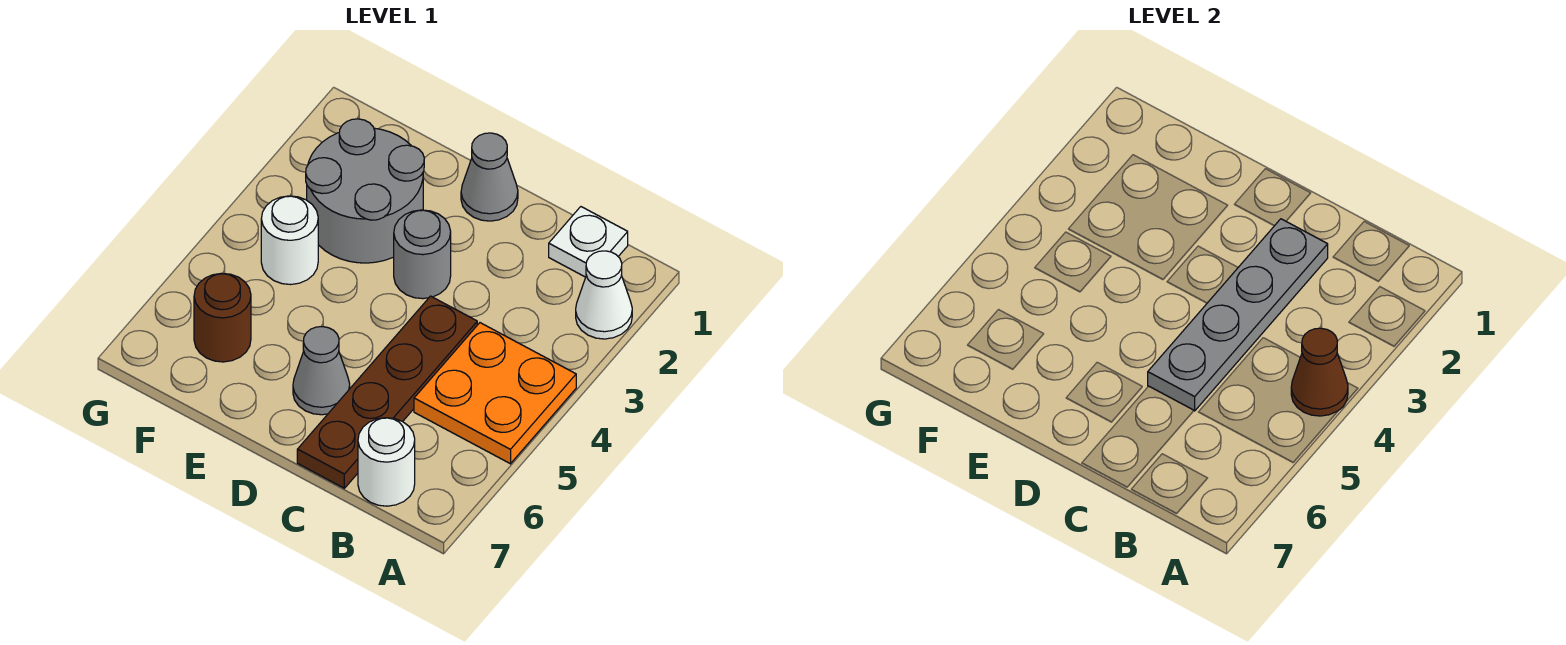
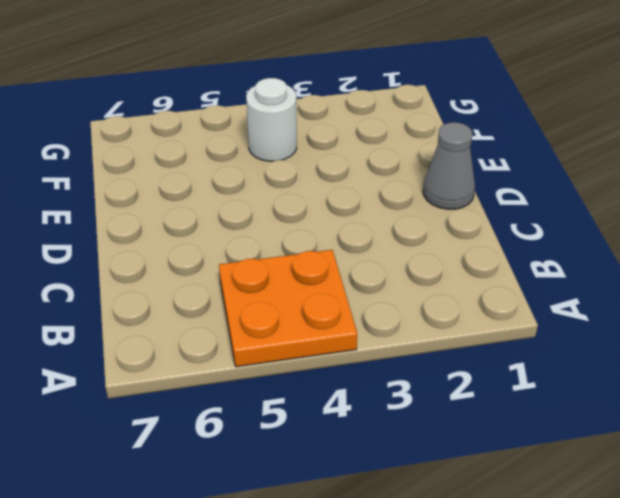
none -> white 1x1 cone [576,251,632,339]
none -> white 1x1 plate [549,207,628,277]
none -> white 1x1 round brick [358,418,415,506]

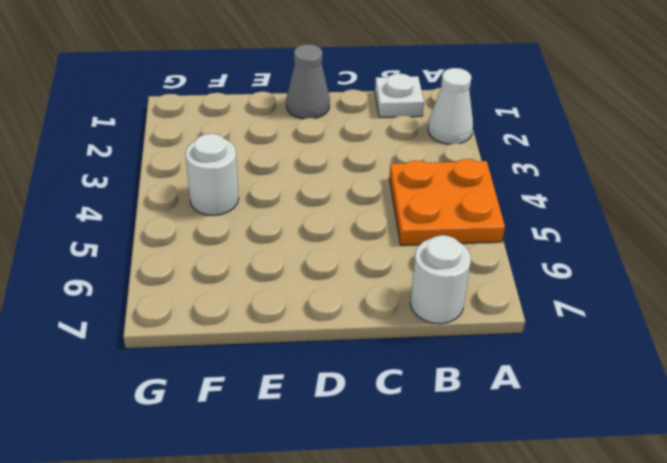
none -> brown 1x4 plate [297,296,477,488]
none -> grey 1x1 round brick [394,210,451,299]
none -> grey 1x1 cone [293,327,350,415]

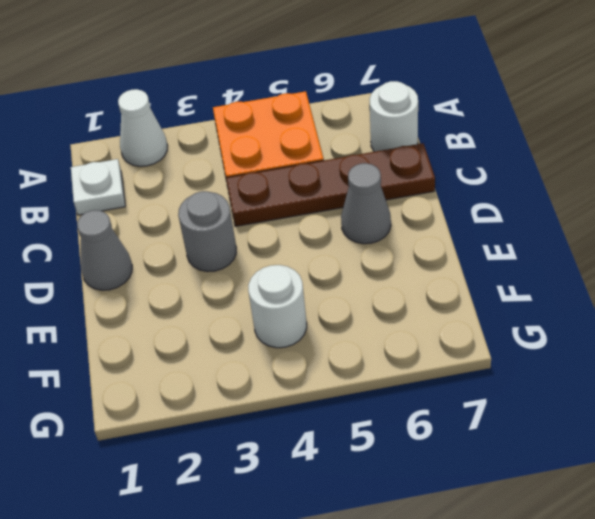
none -> grey 2x2 round brick [306,119,424,263]
none -> brown 1x1 round brick [194,273,251,362]
none -> brown 1x1 cone [1291,328,1348,416]

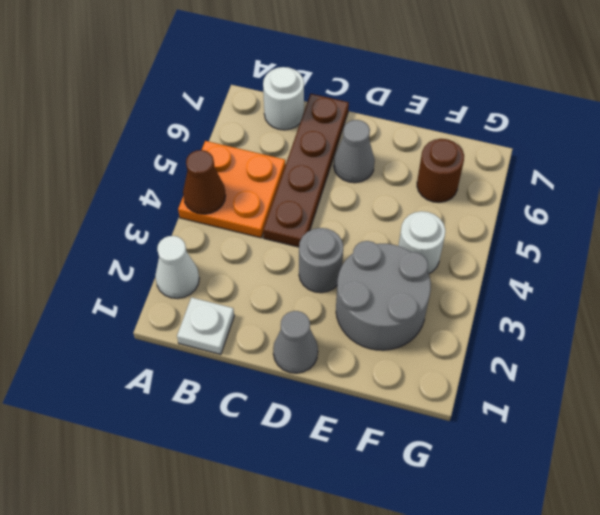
none -> grey 1x4 plate [1148,219,1328,411]

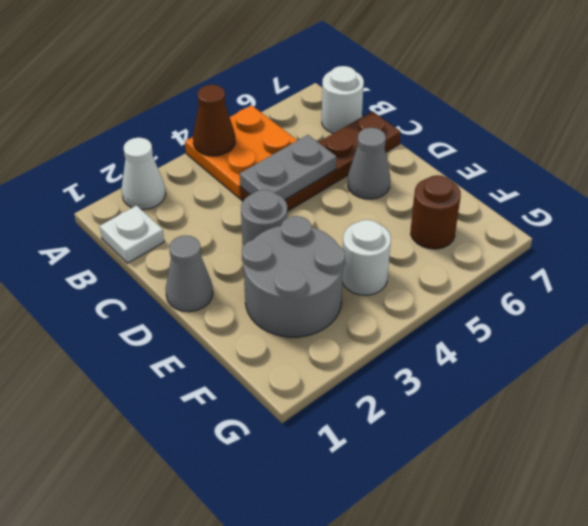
grey 1x2 plate [240,135,336,200] -> grey 1x4 plate [1148,219,1328,411]

